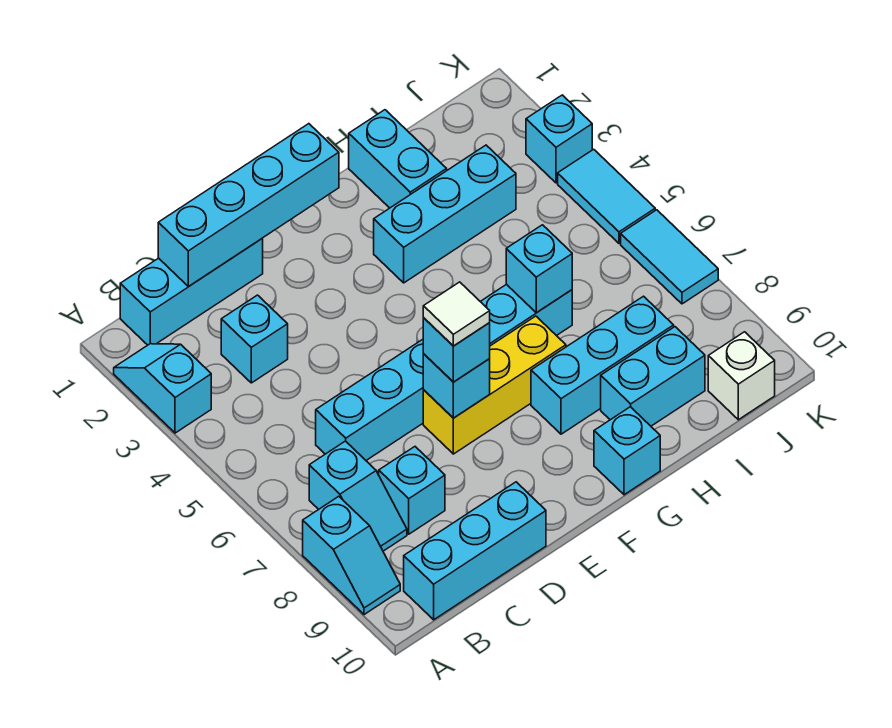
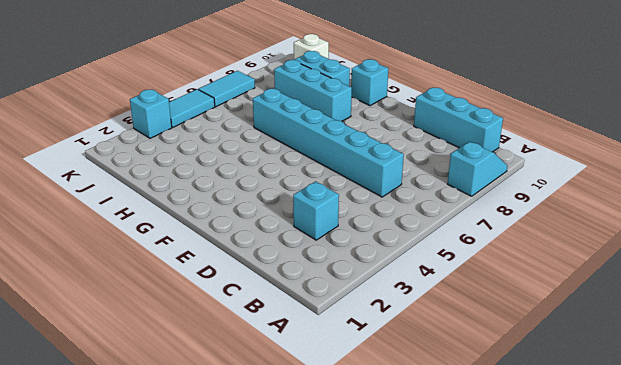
none -> cyan 1x2 slope [114,344,211,433]
none -> cyan 1x3 brick [120,238,263,345]
none -> cyan 1x2 slope [309,441,407,551]

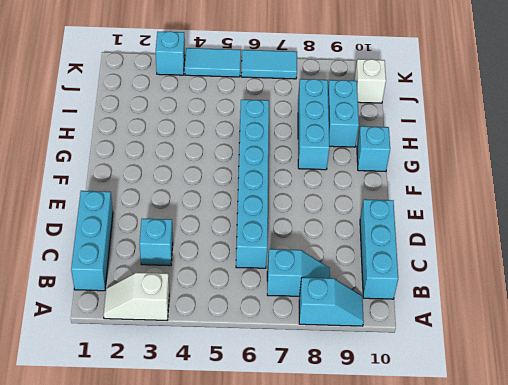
white 1x2 slope [103,273,169,320] -> cyan 1x2 slope [114,344,211,433]
none -> cyan 1x1 brick [379,447,445,534]
none -> yellow 1x3 brick [423,316,566,454]
none -> cyan 1x3 brick [374,145,516,283]

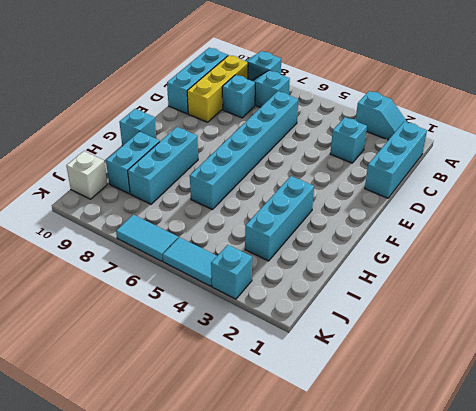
yellow 1x3 brick [187,55,248,122] -> yellow 1x3 brick moved to [423,316,566,454]
none -> cyan 1x2 brick [349,110,447,208]
none -> cyan 1x4 brick [158,124,339,287]
none -> cyan 1x1 brick [423,354,490,418]

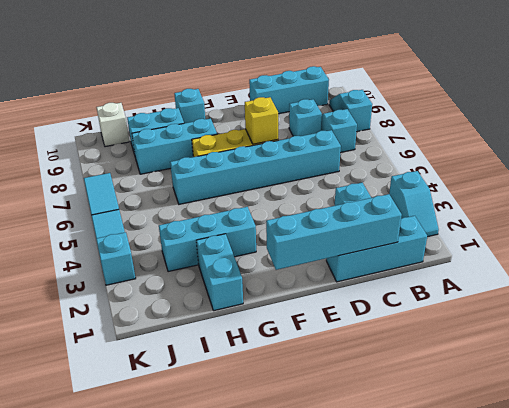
yellow 1x1 brick [245,97,278,144] -> cyan 1x1 brick [423,354,490,418]
none -> cyan 1x1 brick [506,225,572,313]
none -> cyan 1x1 brick [423,318,490,382]
none -> white 1x1 tile [423,282,490,346]

